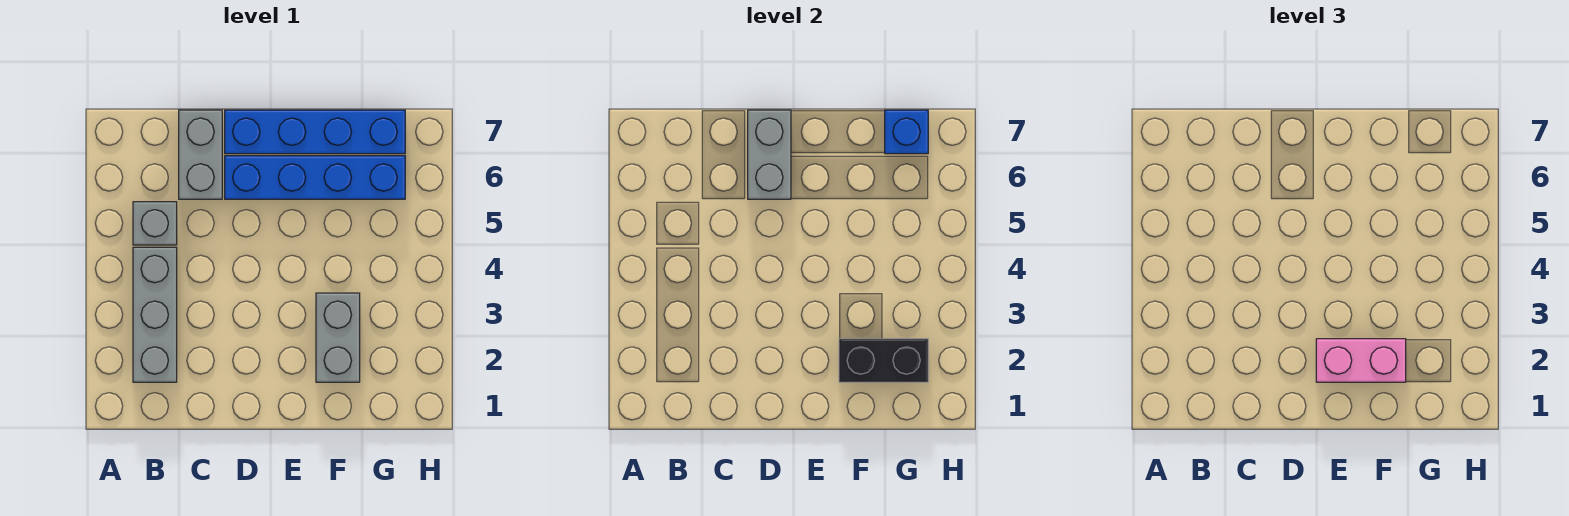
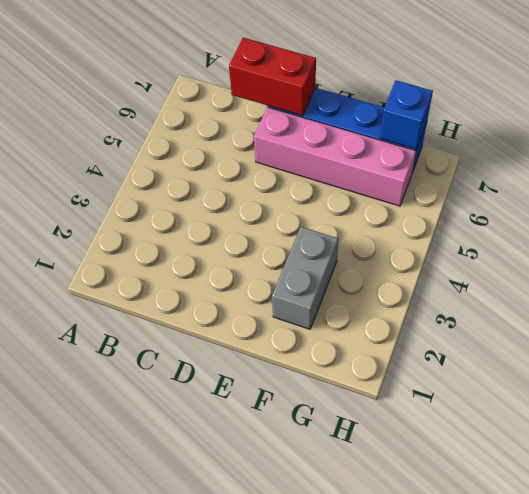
red 1x2 brick [229,38,316,116] -> grey 1x2 brick [748,110,791,199]
pink 1x4 brick [254,107,416,206] -> blue 1x4 brick [225,156,405,199]
none -> grey 1x3 brick [133,247,177,382]
none -> grey 1x1 brick [133,202,177,245]

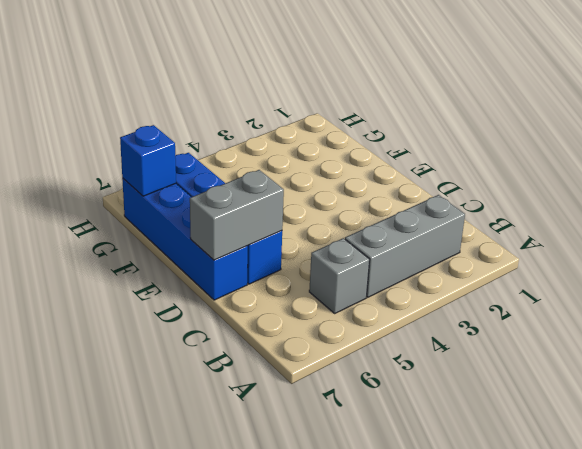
none -> grey 1x2 brick [179,110,222,199]
none -> grey 1x2 brick [316,293,360,382]

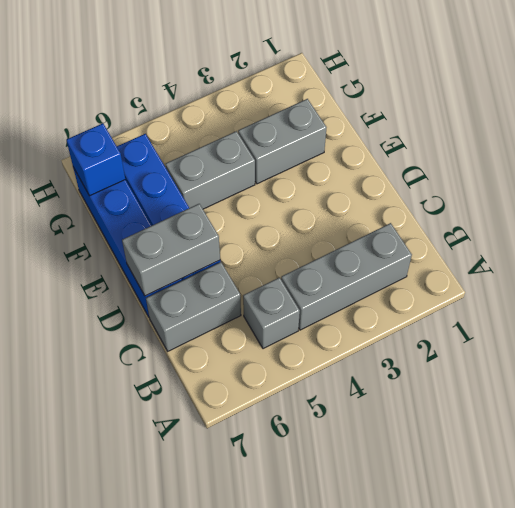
grey 1x2 brick [166,131,255,209] -> none
none -> black 1x2 brick [839,339,928,382]
none -> pink 1x2 brick [1316,339,1406,382]

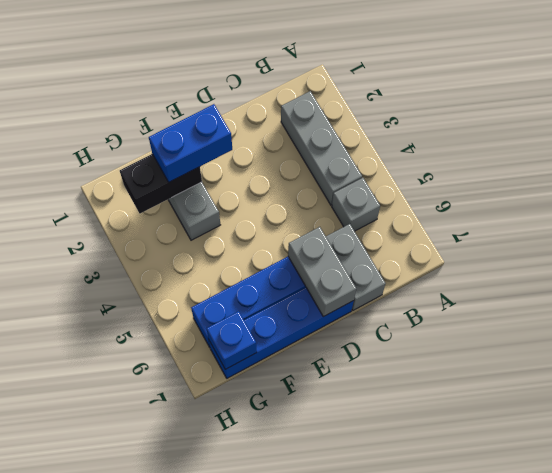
blue 1x2 brick [149,104,232,182] -> pink 1x2 brick [1316,339,1406,382]

